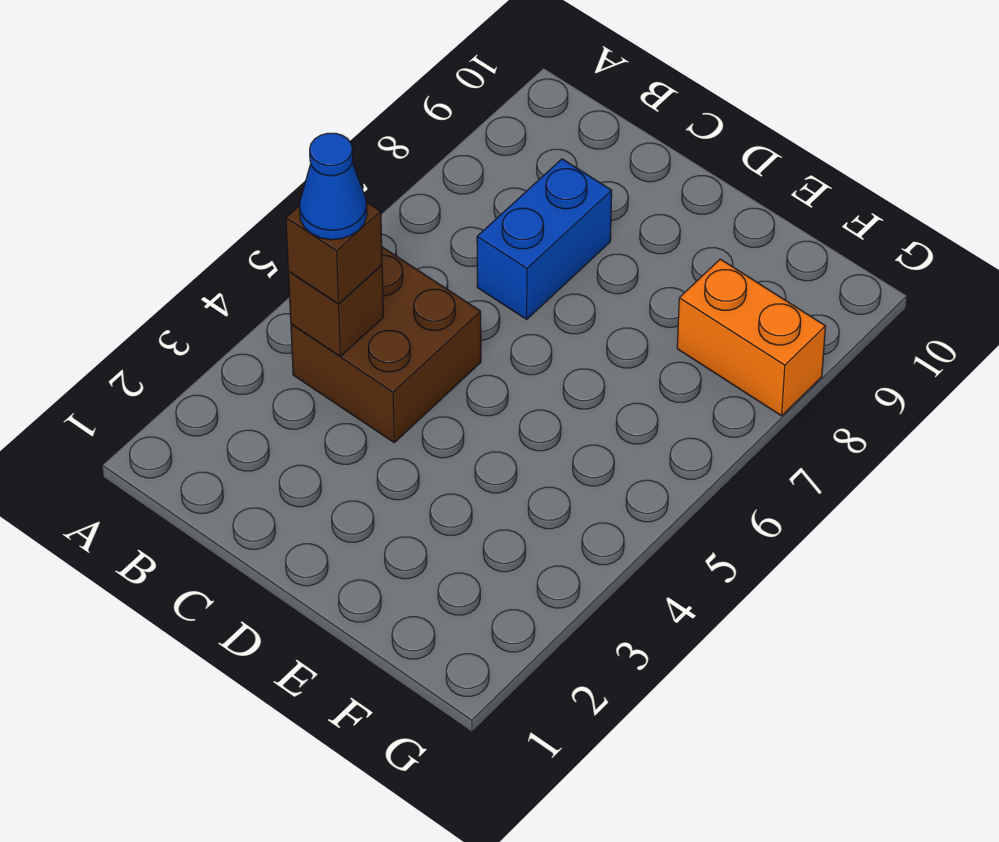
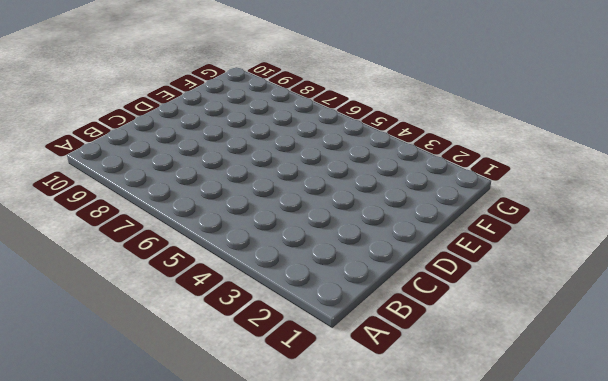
none -> brown 2x2 brick [291,247,481,442]
none -> blue 1x2 brick [477,159,612,319]

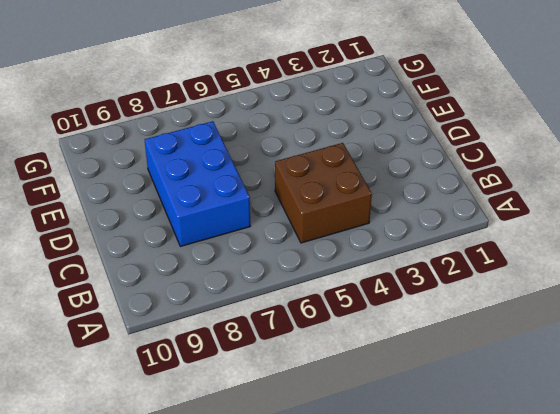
blue 2x3 brick [145,121,250,246] -> blue 1x2 brick [477,159,612,319]
none -> orange 1x2 brick [677,259,826,416]
none -> brown 1x1 brick [288,265,384,356]

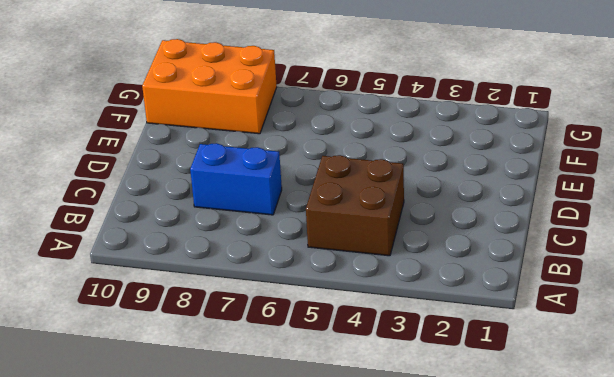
orange 2x3 brick [142,39,277,134] -> orange 1x2 brick [677,259,826,416]
none -> brown 1x1 brick [288,265,384,356]
none -> brown 1x1 brick [286,202,382,304]

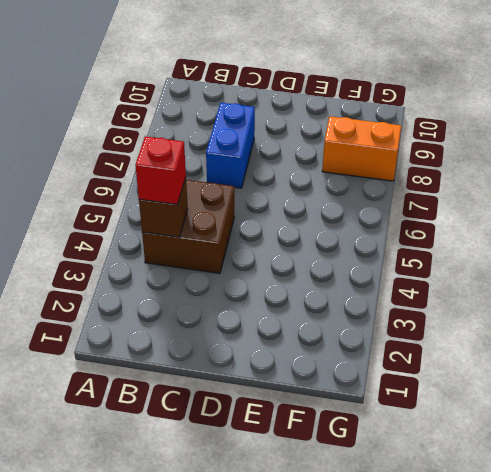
red 1x1 brick [135,136,186,205] -> brown 1x1 brick [286,202,382,304]
none -> blue 1x1 cone [299,133,367,240]

